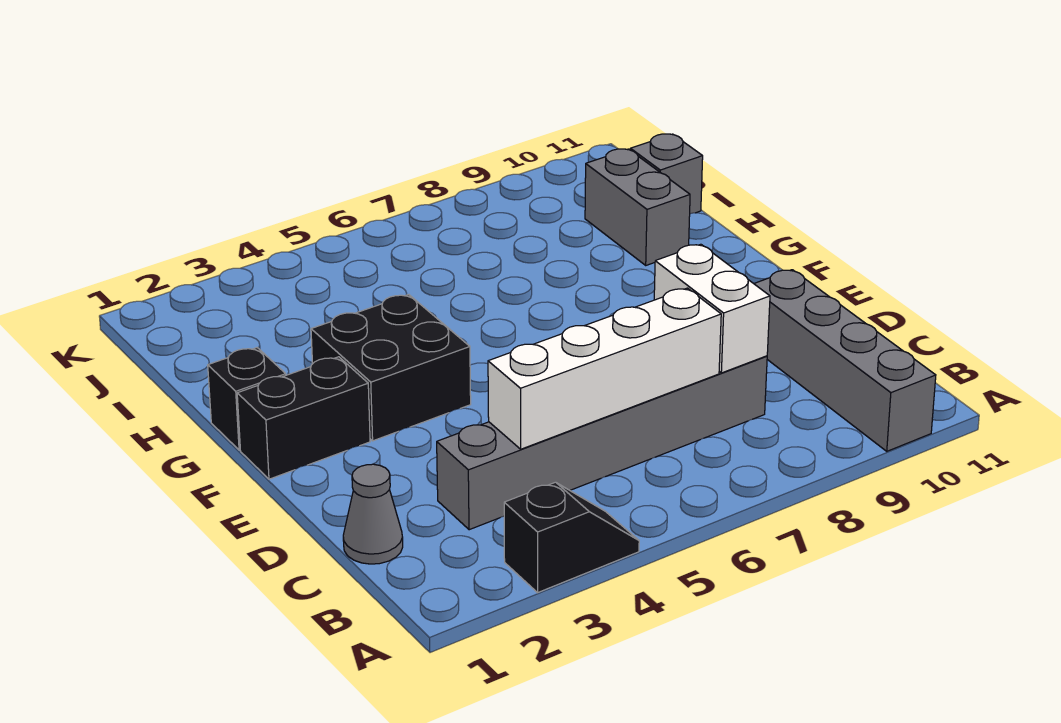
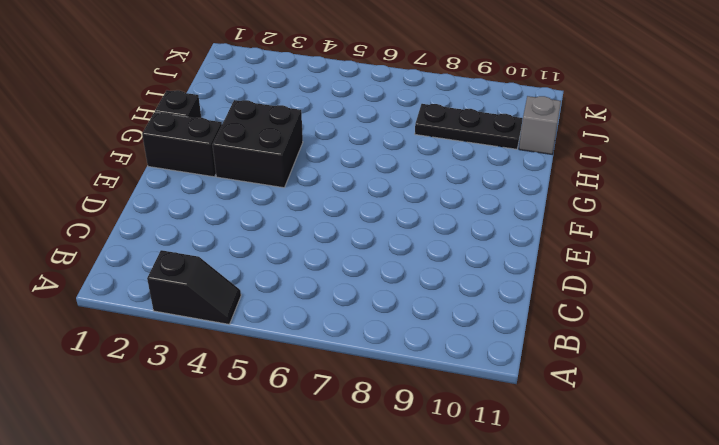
black 1x3 plate [415,104,523,149] -> grey 1x2 brick [585,149,690,265]
none -> grey 1x4 brick [754,270,936,451]
none -> grey 1x1 cone [343,464,403,564]

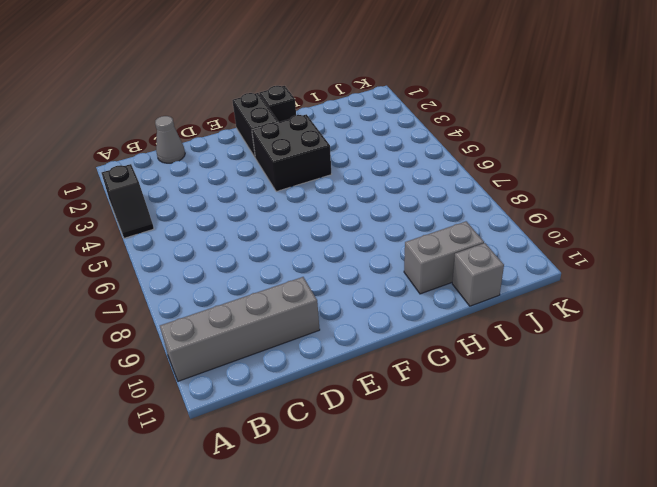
none -> grey 1x6 brick [437,356,767,530]
none -> white 1x4 brick [488,288,721,449]

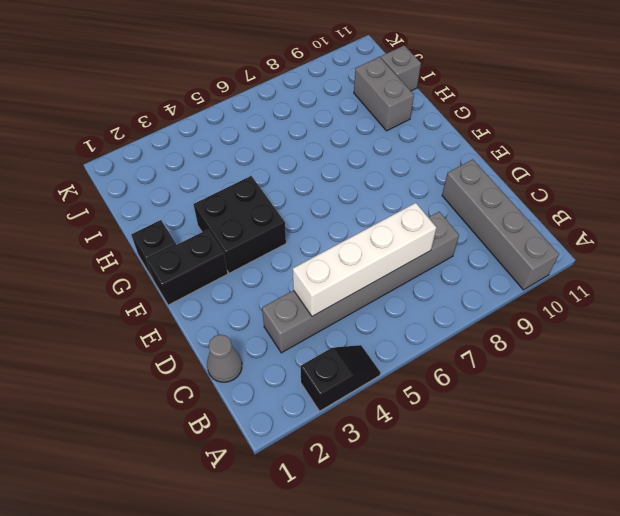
none -> white 1x2 brick [654,244,770,373]

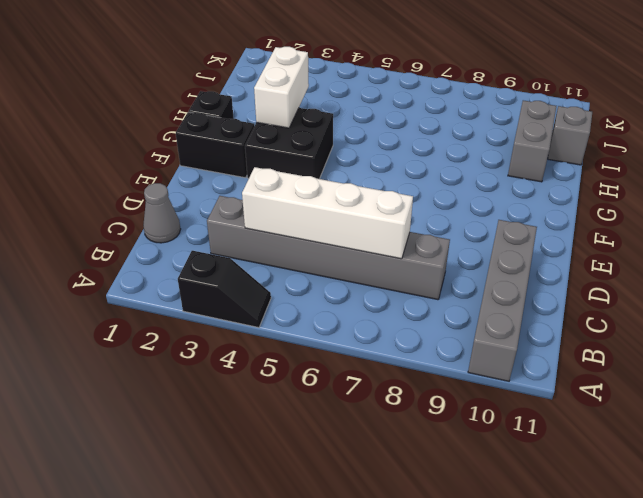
white 1x2 brick [254,47,309,128] -> white 1x2 brick moved to [654,244,770,373]

